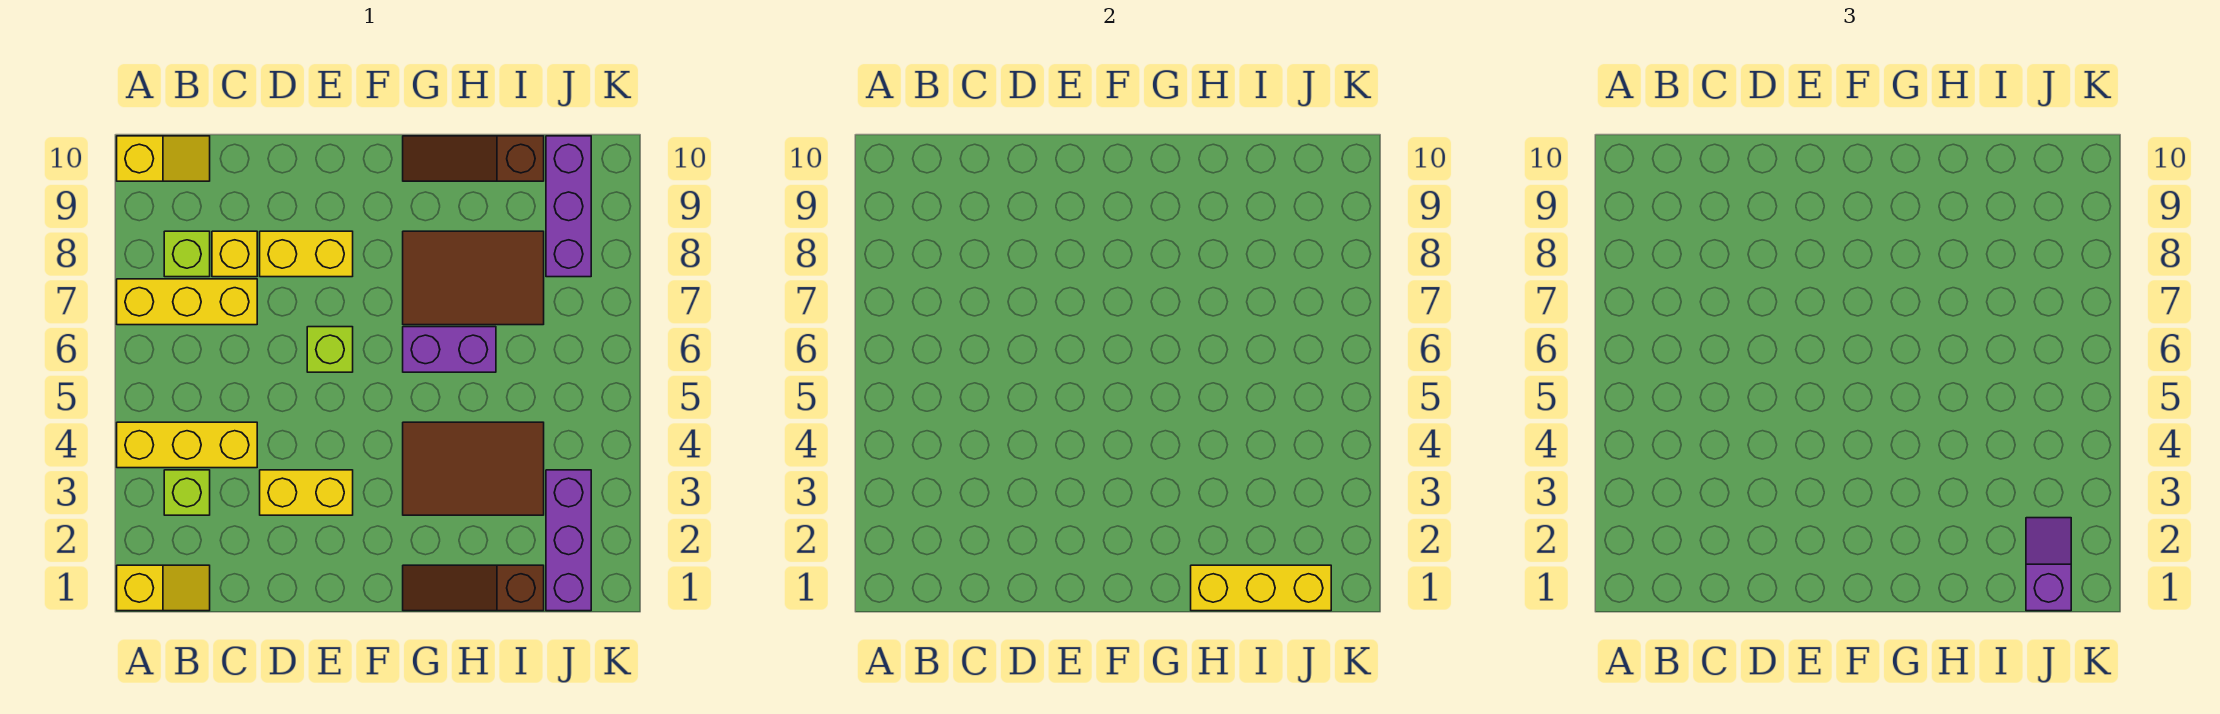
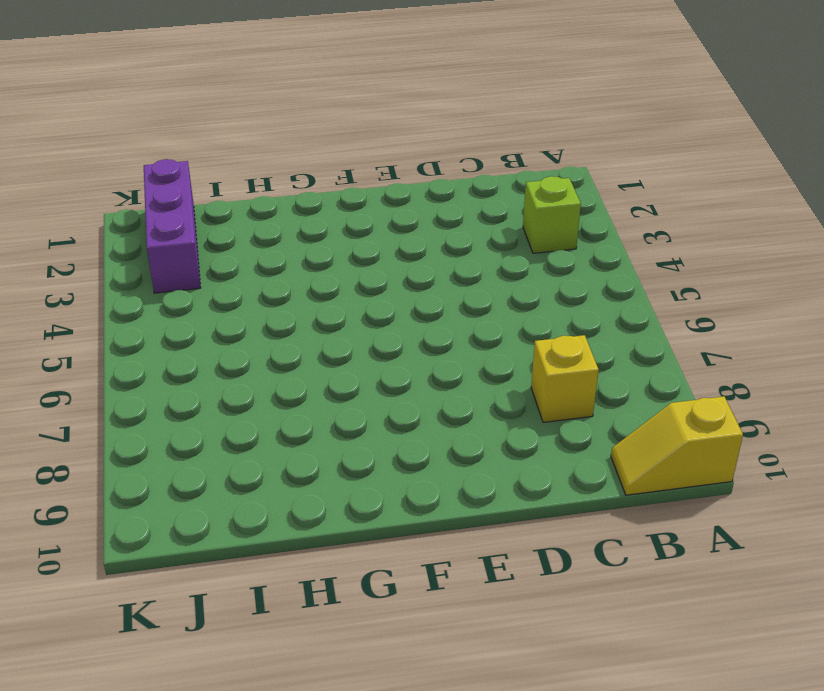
none -> yellow 1x2 slope [117,565,210,611]
none -> yellow 1x3 brick [117,422,257,468]
none -> yellow 1x3 brick [117,279,257,325]

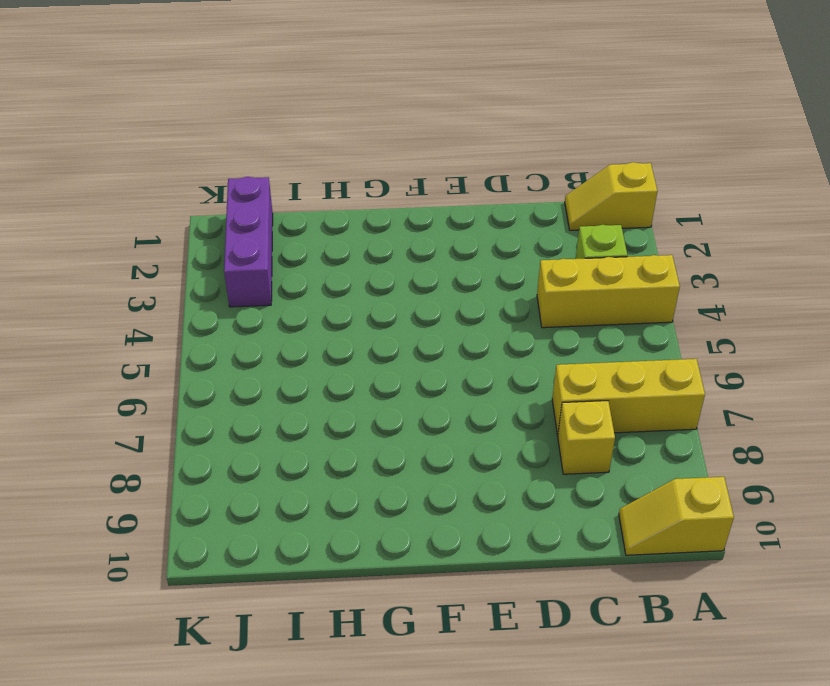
none -> lime 1x1 brick [164,231,210,277]
none -> yellow 1x2 brick [260,470,353,515]
none -> yellow 1x2 brick [260,231,353,277]

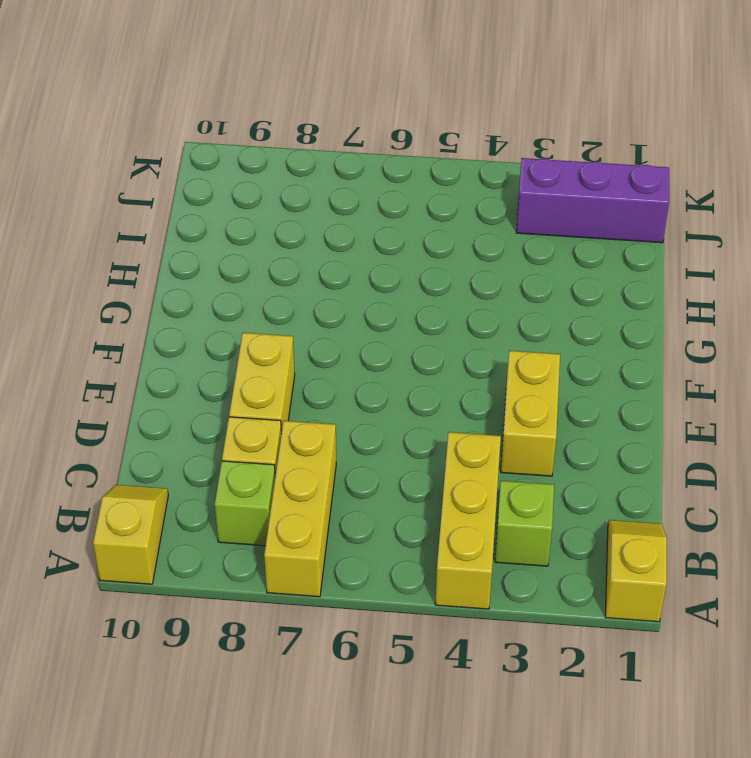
none -> lime 1x1 brick [307,327,353,372]
none -> brown 1x3 slope [403,565,544,611]
none -> brown 2x3 tile [403,422,544,515]

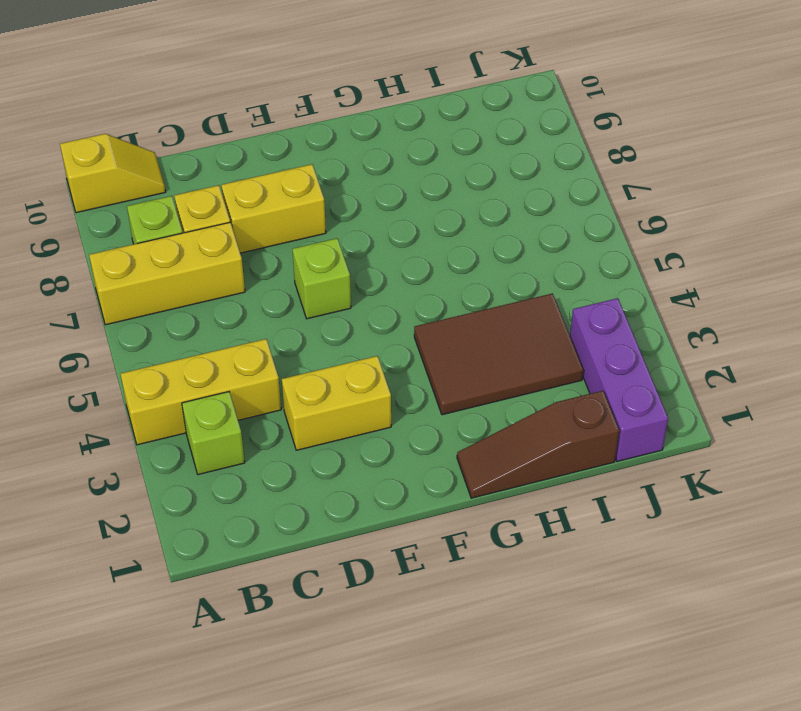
none -> yellow 1x2 slope [117,565,210,611]
none -> purple 1x2 brick [403,327,496,372]
none -> brown 2x3 tile [403,231,544,325]

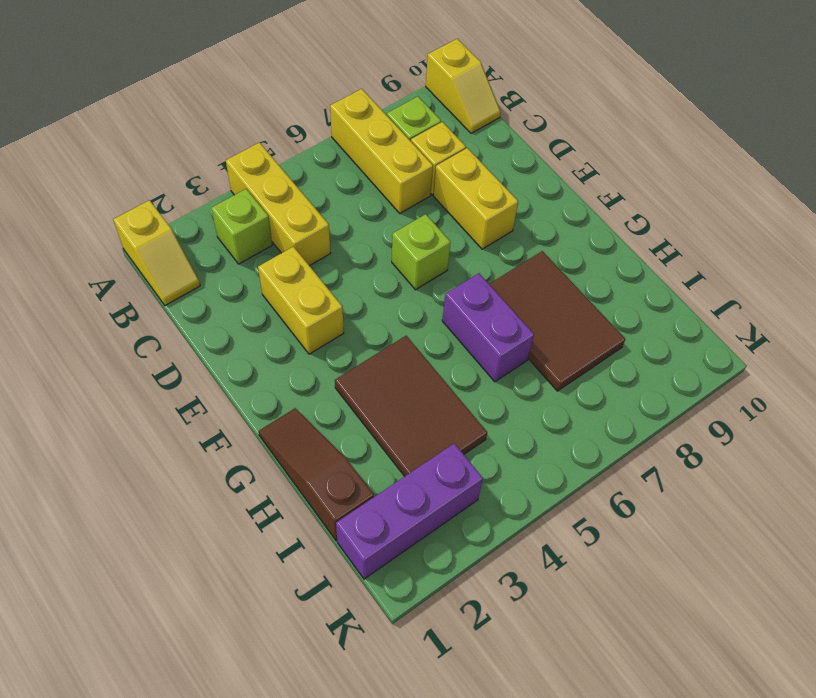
none -> brown 1x3 slope [403,136,544,181]
none -> purple 1x3 brick [546,136,591,277]
none -> yellow 1x3 brick [1191,565,1331,611]

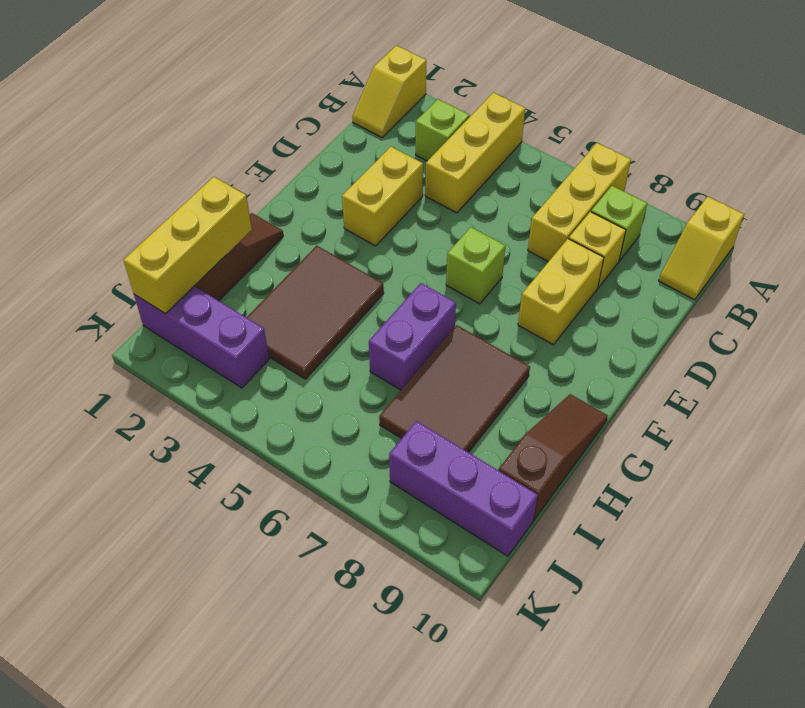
none -> purple 1x2 slope [2026,518,2071,611]

